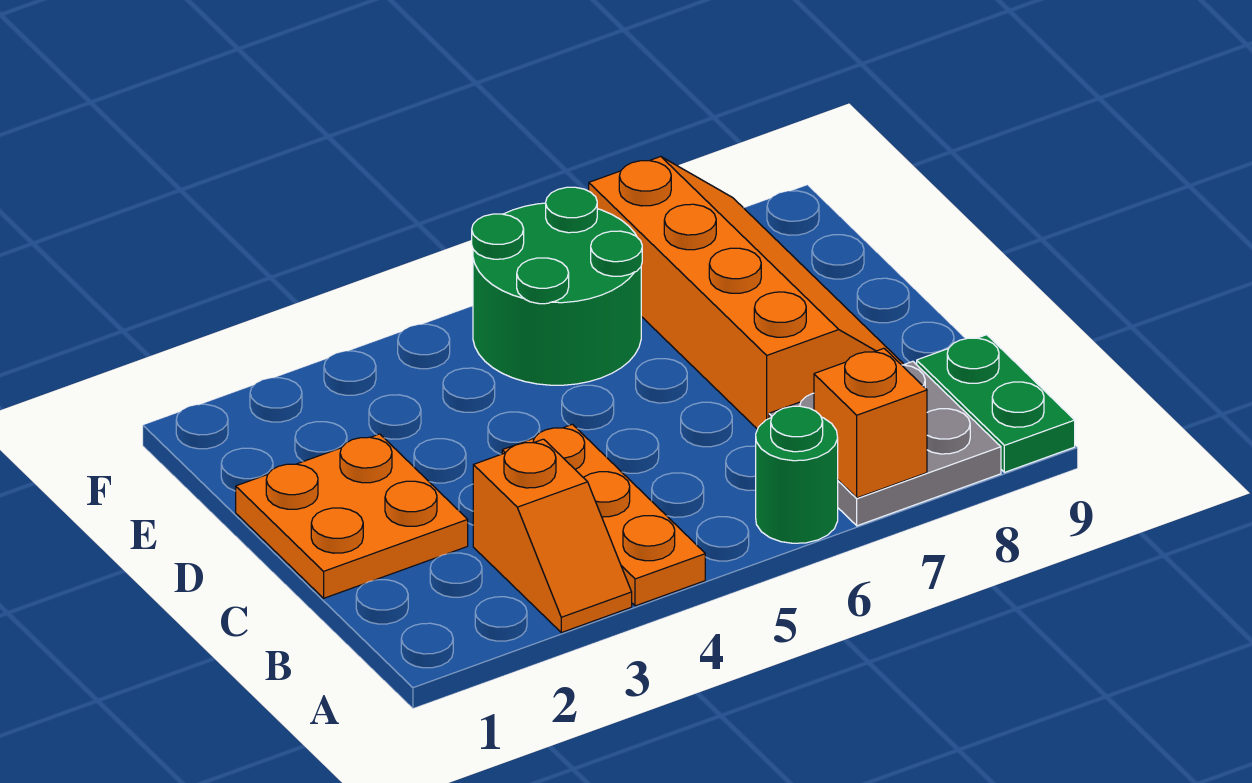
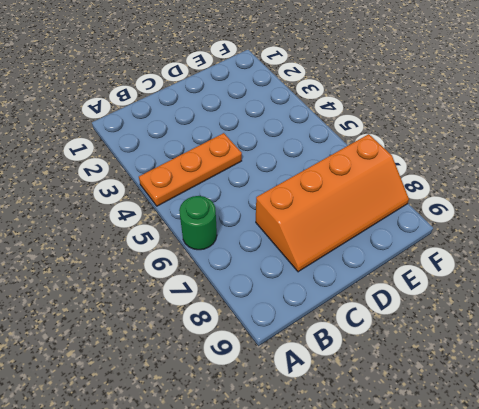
none -> orange 1x2 slope [473,439,632,633]
none -> grey 2x2 plate [769,361,1001,526]

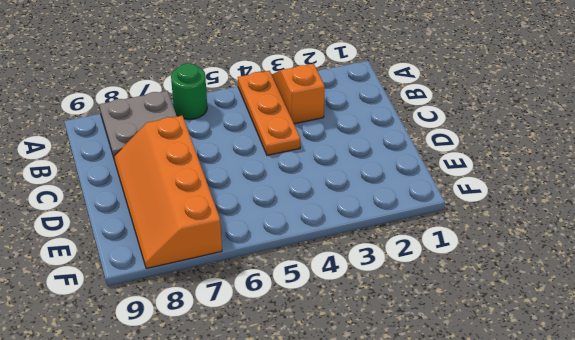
none -> green 1x2 plate [917,335,1075,472]
none -> orange 2x2 plate [236,434,468,598]

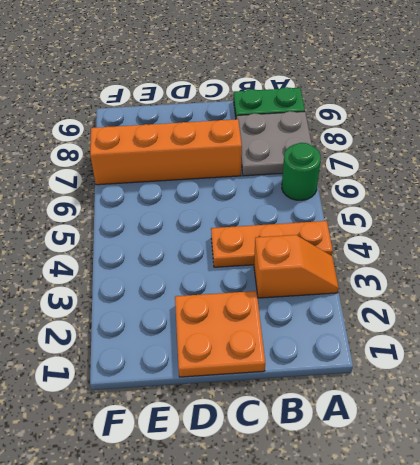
none -> green 2x2 round brick [472,187,642,385]
none -> orange 1x1 brick [814,348,927,498]

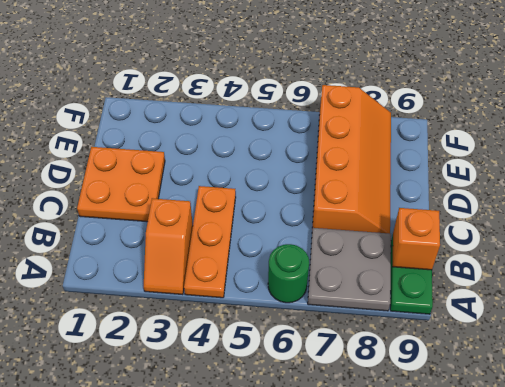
orange 1x1 brick [393,208,440,270] -> orange 1x1 brick moved to [814,348,927,498]
none -> green 2x2 round brick [472,187,642,385]

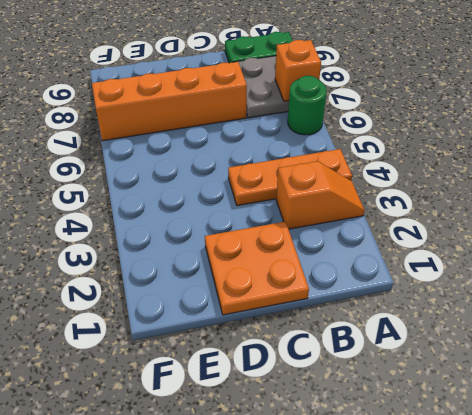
none -> green 2x2 round brick [472,187,642,385]

